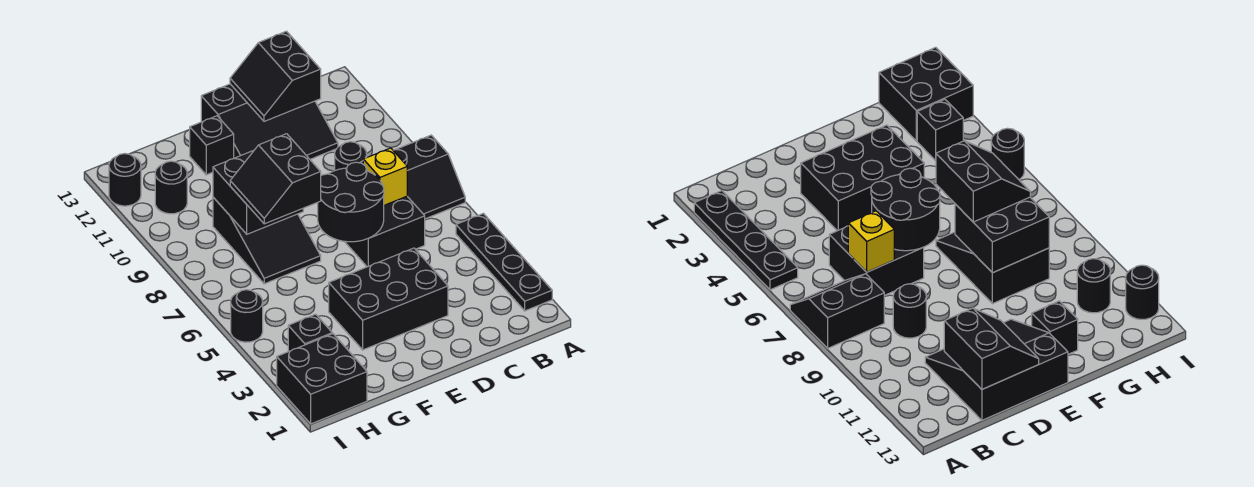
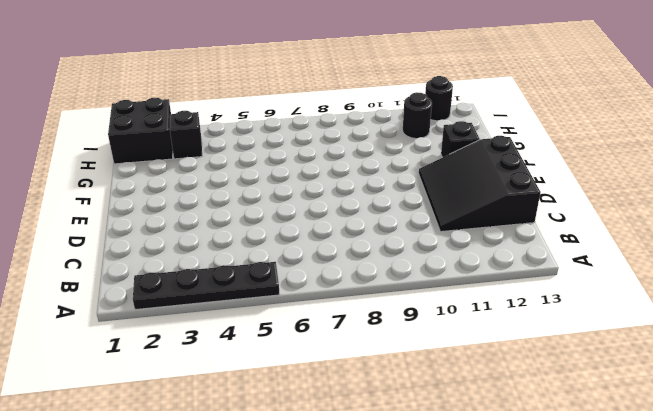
none -> black 2x2 slope [393,135,465,219]
none -> black 2x2 brick [344,196,425,267]
none -> black 1x1 round brick [335,142,367,170]

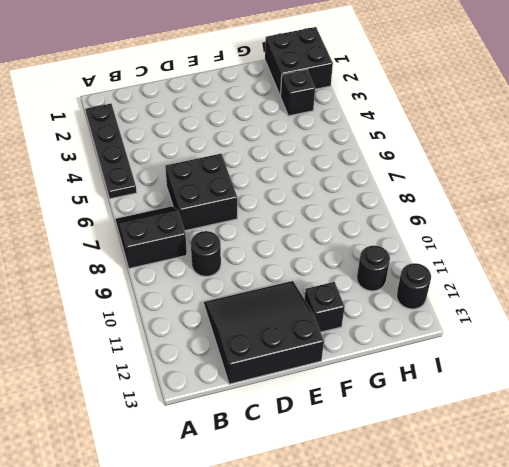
none -> black 2x3 brick [329,248,448,350]
none -> black 2x3 slope [213,197,321,284]
none -> black 1x1 round brick [231,290,263,342]

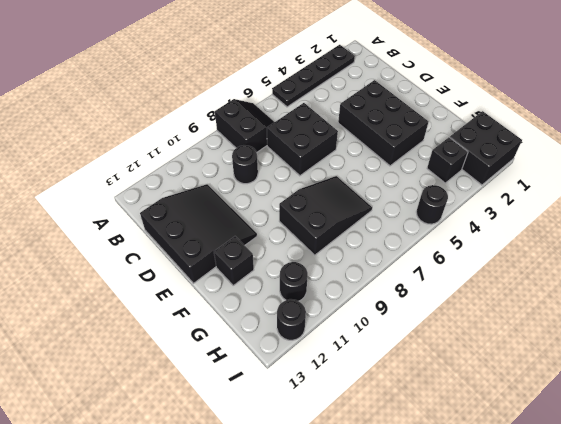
none -> yellow 1x1 brick [363,148,407,205]
none -> black 2x2 slope [230,31,321,121]
none -> black 2x2 round brick [318,162,384,242]

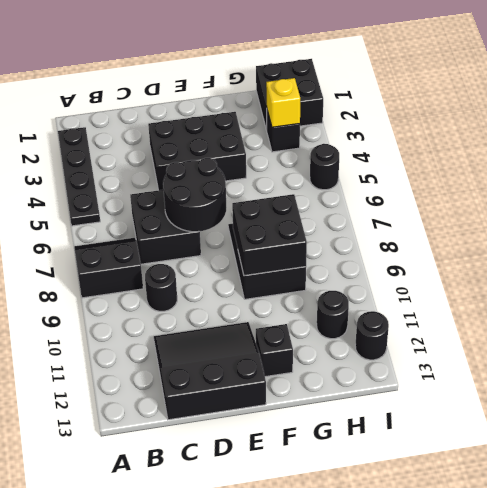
yellow 1x1 brick [266,78,300,127] -> yellow 1x1 brick moved to [363,148,407,205]
none -> black 2x2 slope [230,31,321,121]
none -> black 2x2 slope [230,134,321,224]

